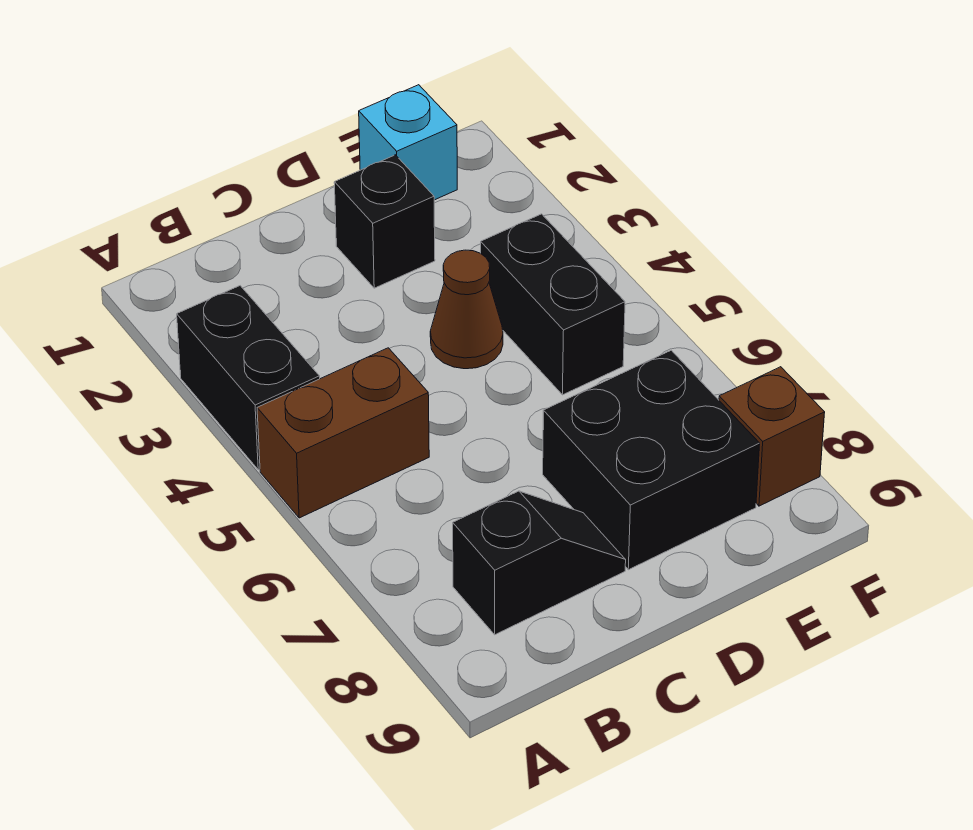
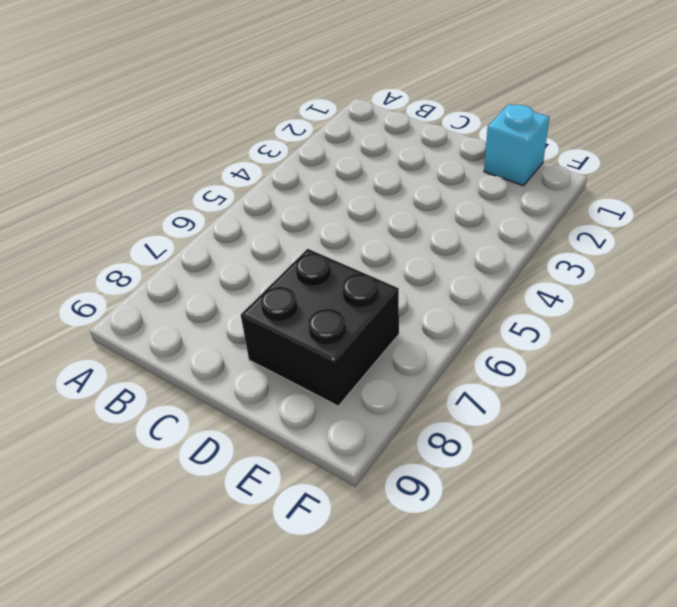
none -> black 1x2 brick [177,286,320,470]
none -> brown 1x2 brick [257,348,429,518]

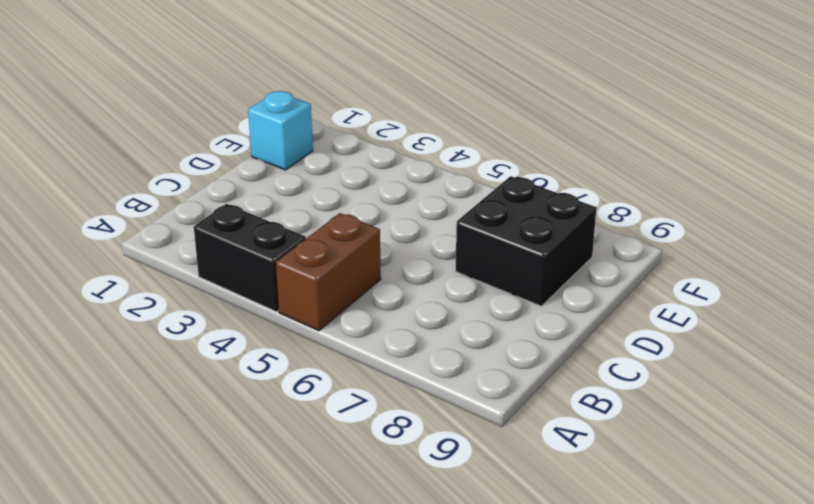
none -> black 1x2 slope [453,491,626,635]
none -> black 1x1 brick [334,155,435,288]

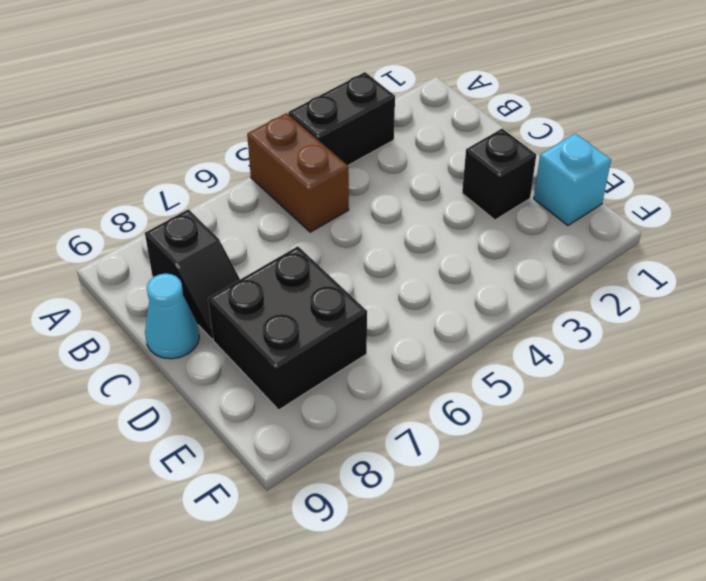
cyan 1x1 cone [145,274,199,359] -> none
none -> brown 1x1 cone [430,250,503,369]
none -> black 1x2 brick [481,214,625,395]

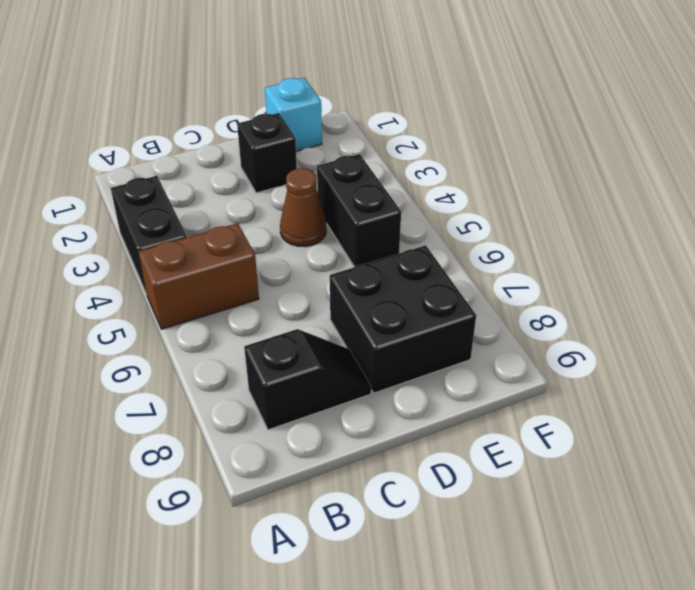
none -> brown 1x1 brick [719,367,825,506]

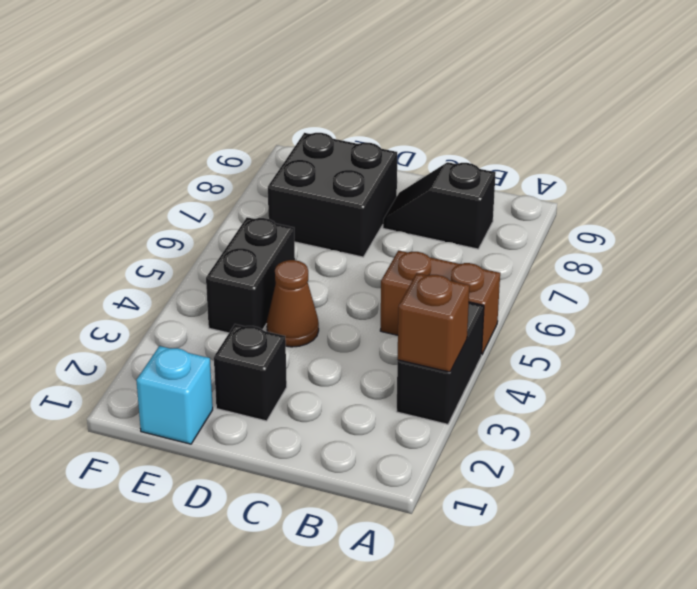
brown 1x1 brick [398,273,470,372] -> brown 1x1 brick moved to [719,367,825,506]

